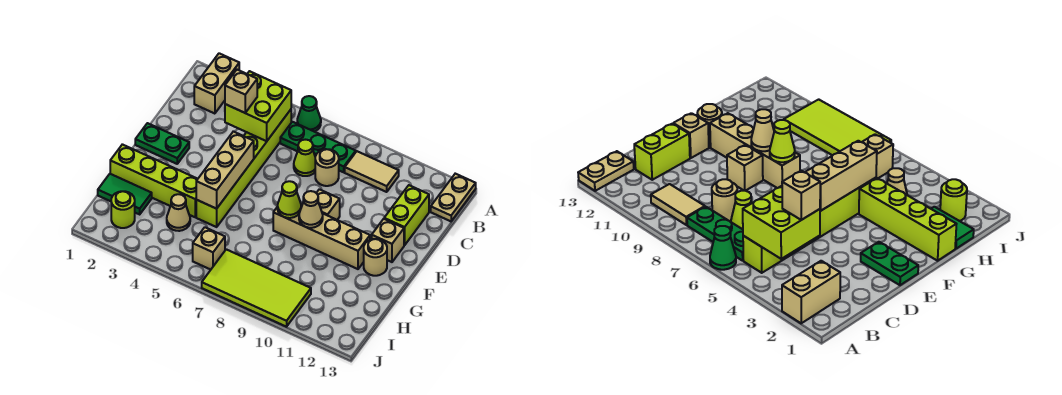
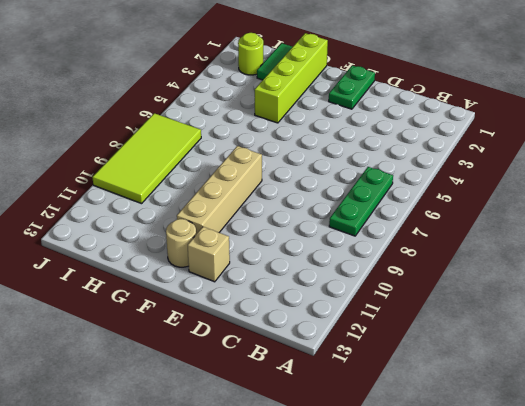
none -> tan 1x2 brick [194,53,239,114]
none -> green 1x1 cone [297,96,321,132]
none -> tan 1x2 plate [431,174,476,221]

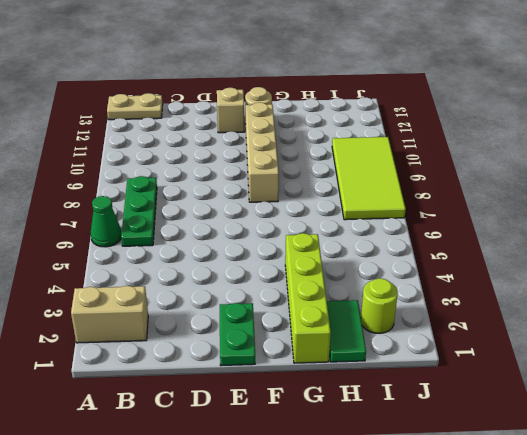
none -> lime 1x6 brick [196,110,291,227]
none -> tan 1x2 tile [345,151,399,192]
none -> lime 1x1 cone [294,140,315,176]

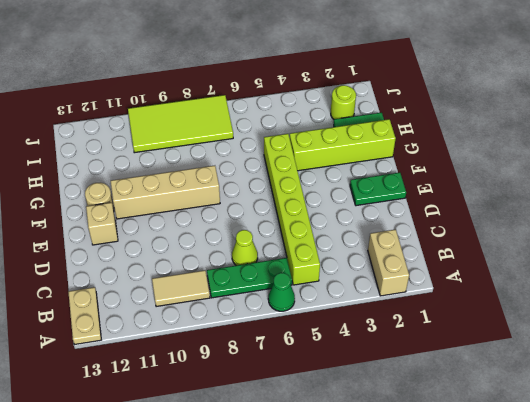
none -> tan 1x1 round brick [315,149,339,186]
none -> lime 1x2 brick [384,185,429,245]
none -> tan 1x1 brick [317,189,340,220]

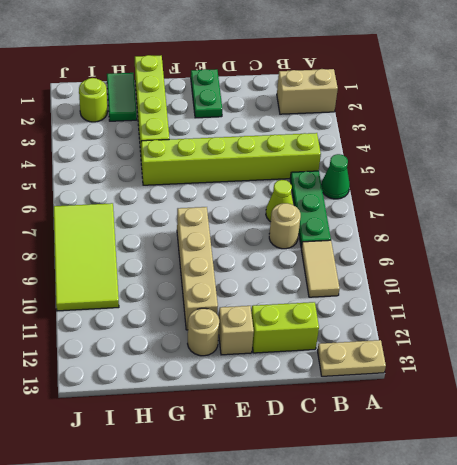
none -> tan 1x1 brick [317,189,340,220]
none -> tan 1x1 cone [167,194,190,231]
none -> tan 1x1 brick [193,227,225,270]

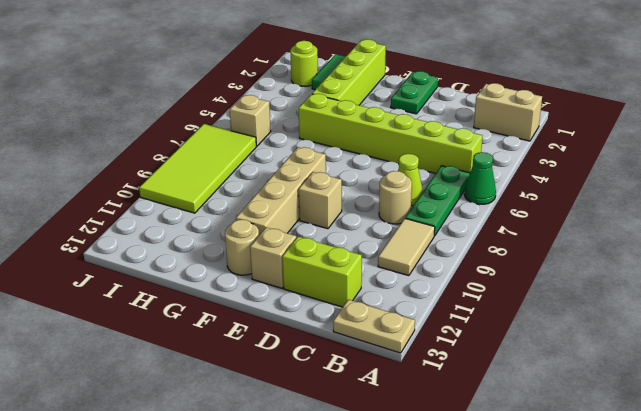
none -> tan 1x1 cone [167,194,190,231]
none -> lime 2x2 brick [225,71,291,141]
none -> tan 1x3 brick [196,132,254,209]

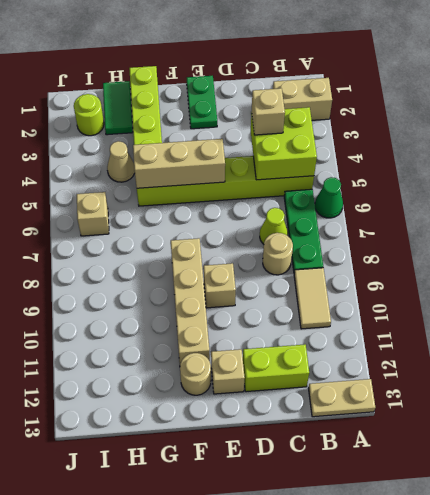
none -> lime 2x4 tile [202,249,311,327]
none -> lime 1x1 cone [278,181,301,218]
none -> tan 1x1 cone [299,191,323,228]

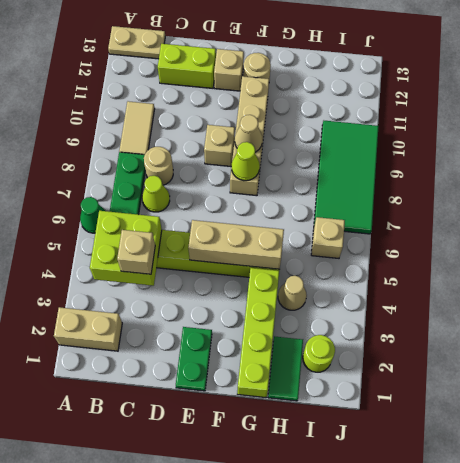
green 2x4 tile [314,121,379,234] -> lime 2x4 tile [202,249,311,327]

